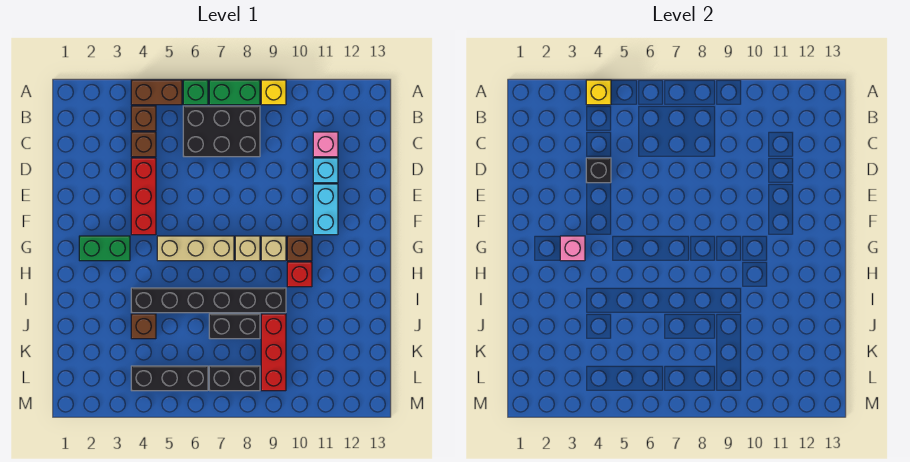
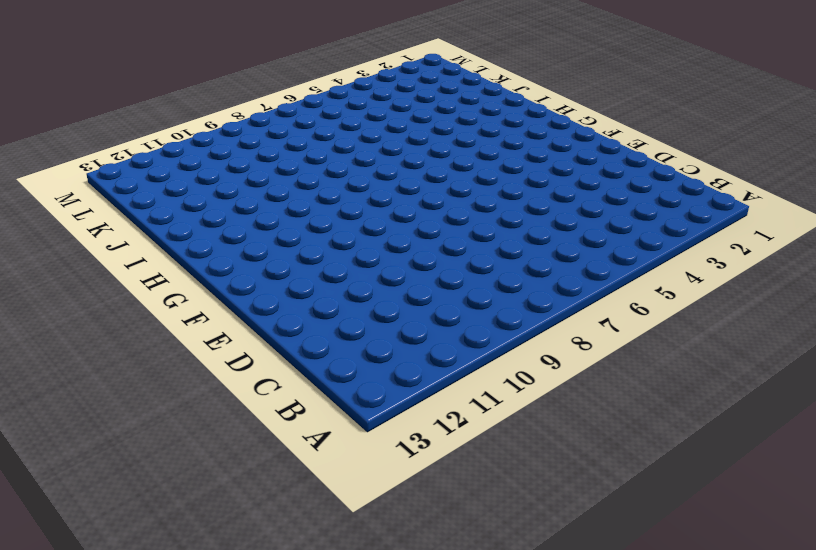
none -> brown 1x2 brick [131,80,182,105]
none -> green 1x1 brick [183,80,208,105]
none -> green 1x2 brick [209,80,260,105]

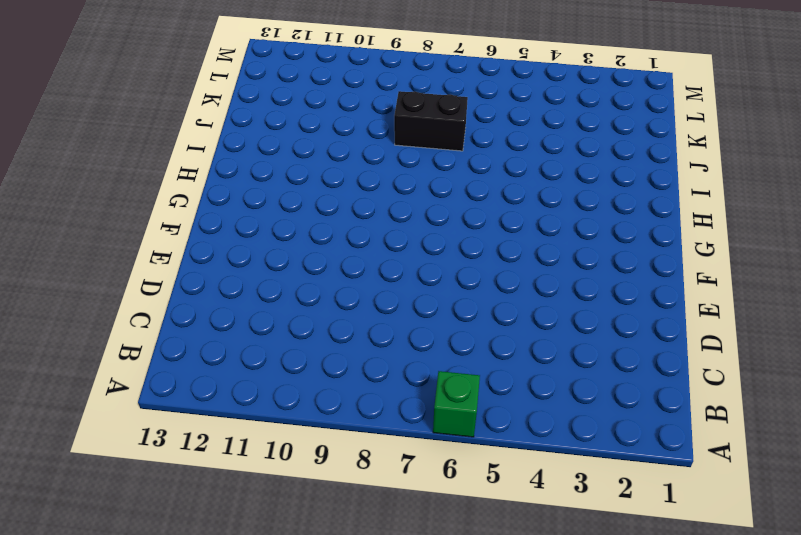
none -> brown 1x2 brick [131,80,182,105]
none -> green 1x2 brick [209,80,260,105]
none -> yellow 1x1 brick [261,80,286,105]

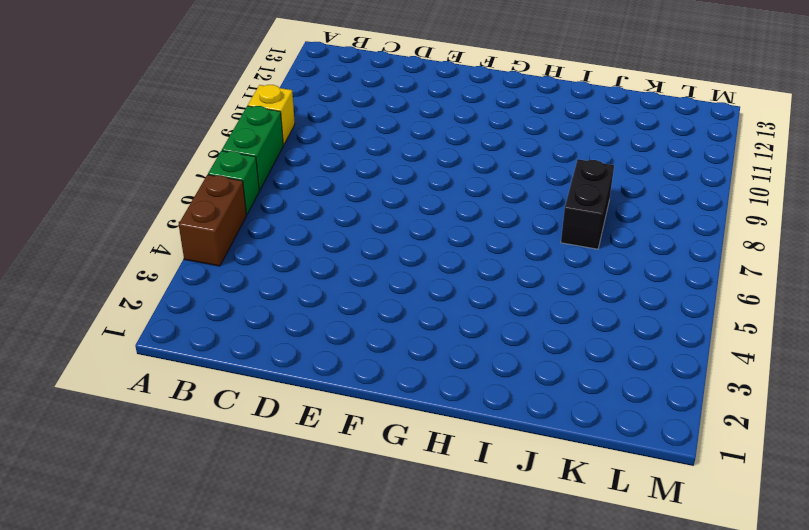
none -> brown 1x1 brick [131,106,156,131]
none -> black 2x3 brick [183,106,260,157]
none -> brown 1x1 brick [131,132,156,157]

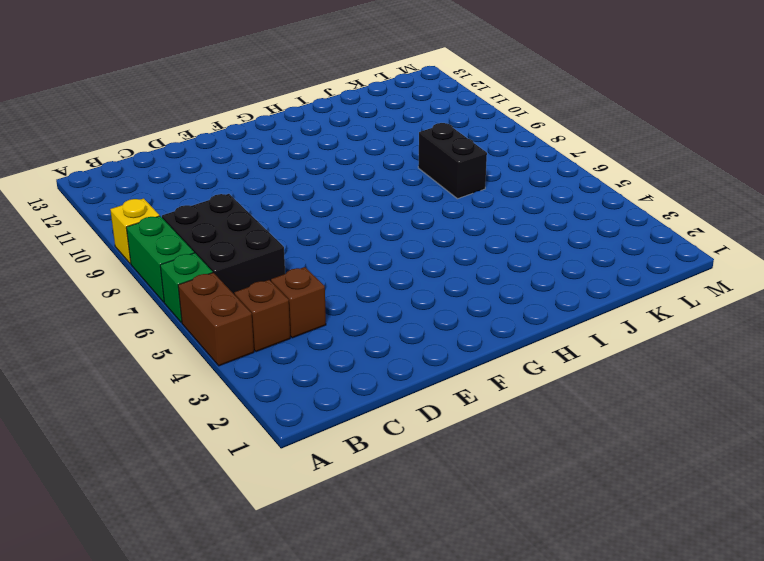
none -> pink 1x1 brick [313,132,338,157]
none -> red 1x3 brick [131,158,156,235]
none -> cyan 1x1 brick [313,158,338,183]

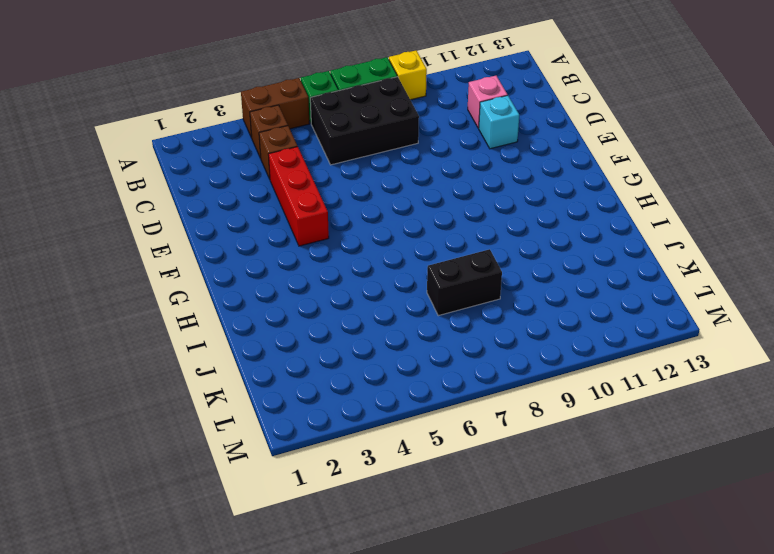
none -> cyan 1x2 brick [313,184,338,235]
none -> green 1x2 brick [79,236,130,261]
none -> tan 1x3 brick [157,236,234,261]

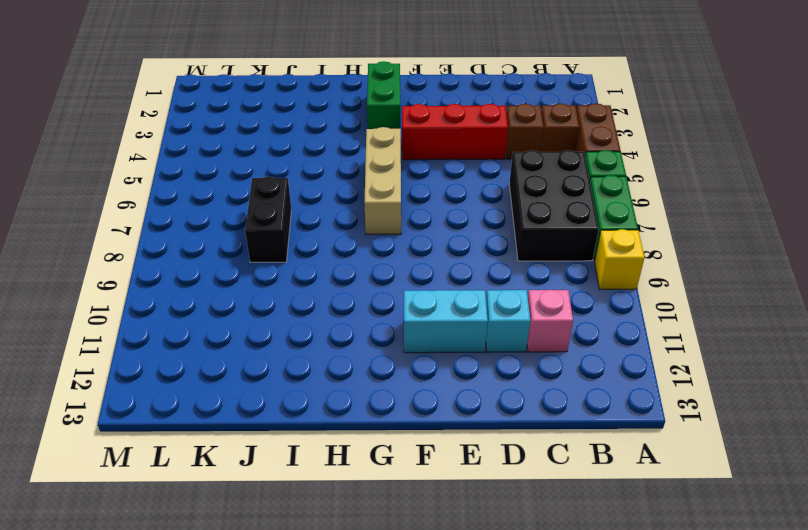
none -> tan 1x1 brick [235,236,260,261]
none -> tan 1x1 brick [261,236,286,261]
none -> brown 1x1 brick [287,236,312,261]

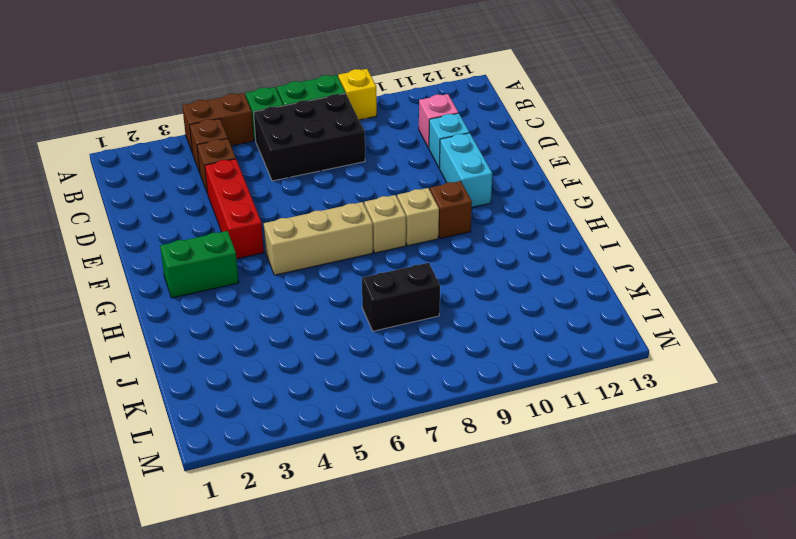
none -> red 1x1 brick [287,262,312,287]
none -> black 1x6 brick [131,288,286,313]
none -> brown 1x1 brick [131,314,156,339]

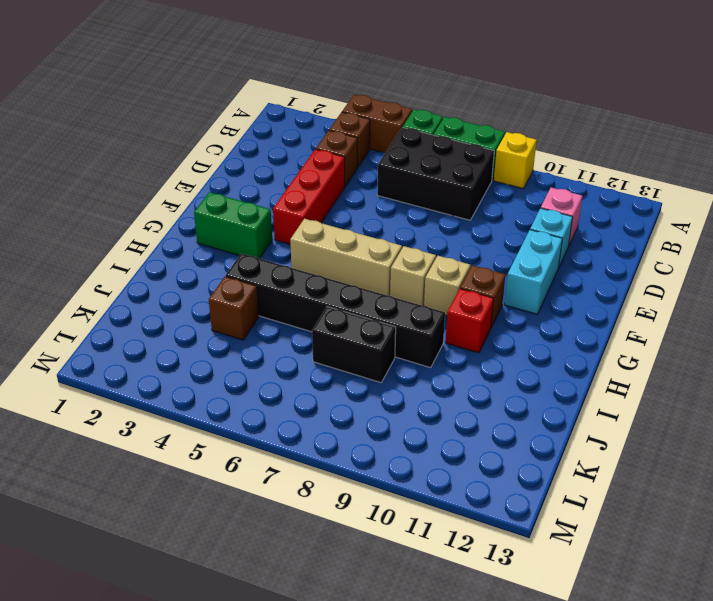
none -> red 1x3 brick [261,314,286,391]
none -> black 1x3 brick [131,366,208,391]
none -> black 1x2 brick [209,366,260,391]

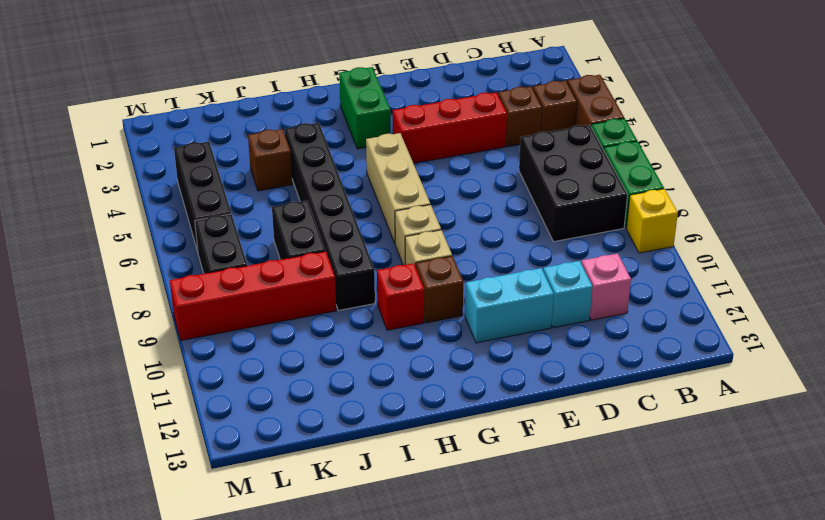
red 1x4 brick [170,251,336,341] -> red 1x3 brick [261,314,286,391]
none -> yellow 1x1 brick [586,80,611,105]
none -> black 1x1 brick [586,158,611,183]
none -> pink 1x1 brick [560,236,585,261]

